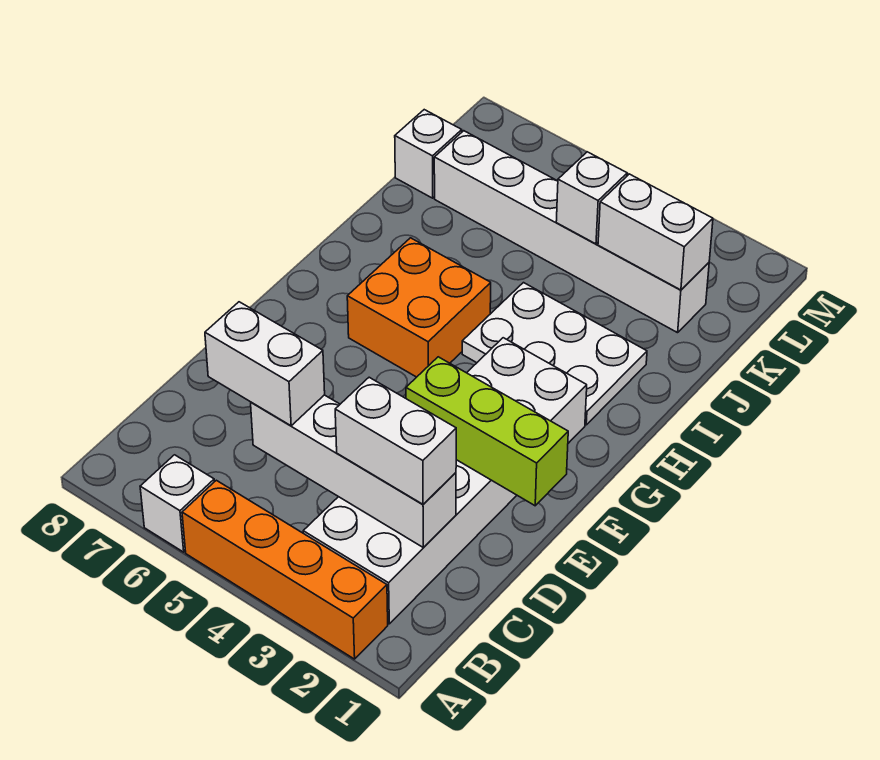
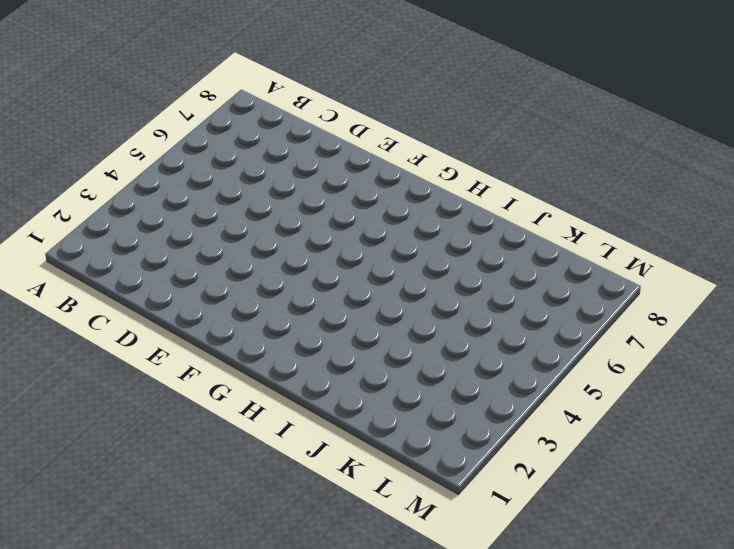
none -> orange 1x4 brick [182,480,388,659]
none -> white 1x1 brick [140,455,214,552]
none -> white 2x6 brick [303,338,587,624]

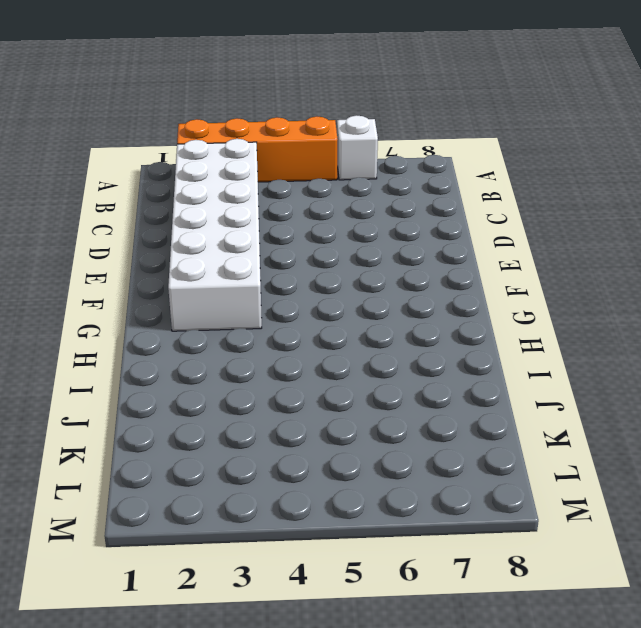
none -> orange 2x2 brick [347,238,491,377]
none -> white 2x3 plate [462,283,647,425]
none -> white 1x6 brick [434,131,709,333]

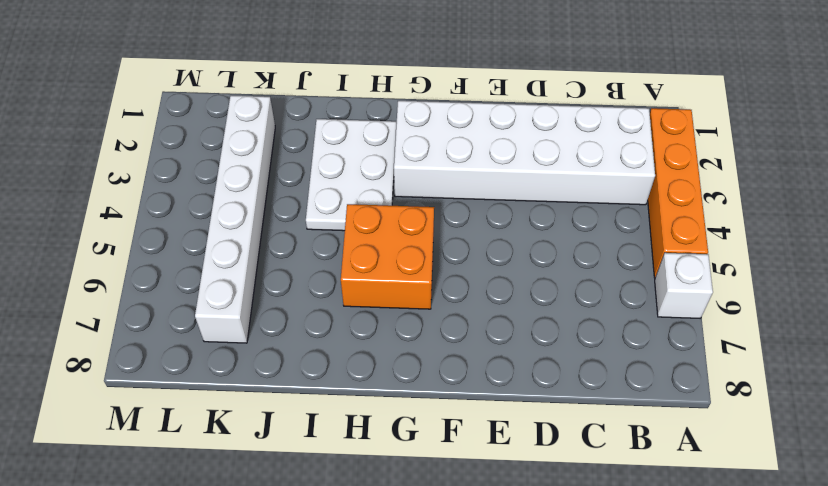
none -> white 1x1 brick [395,110,462,198]
none -> white 1x4 brick [251,395,456,548]
none -> lime 1x3 brick [406,357,568,506]

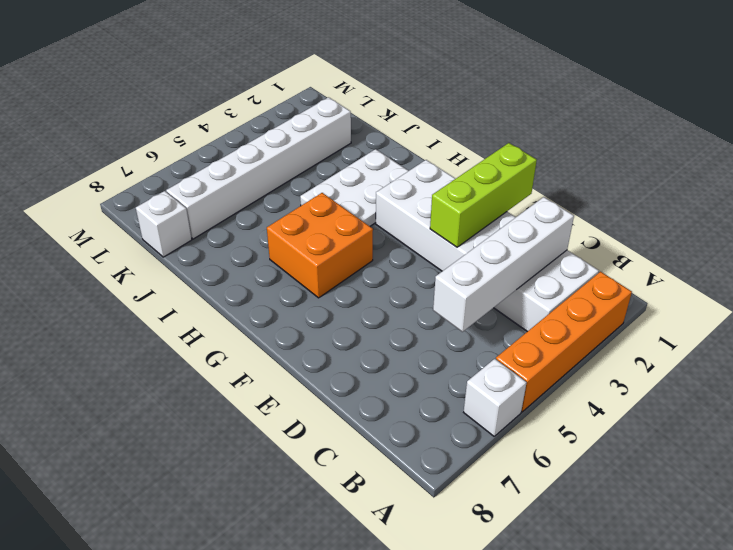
none -> white 1x2 brick [598,174,713,290]
none -> white 1x1 brick [556,152,627,244]
none -> white 1x2 brick [335,377,456,504]

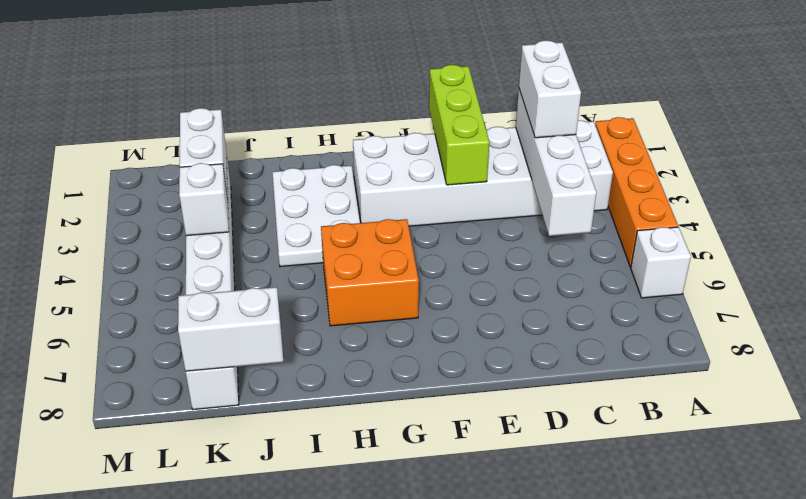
white 1x2 brick [178,287,283,371] -> white 1x2 brick turned to [205,302,325,426]

